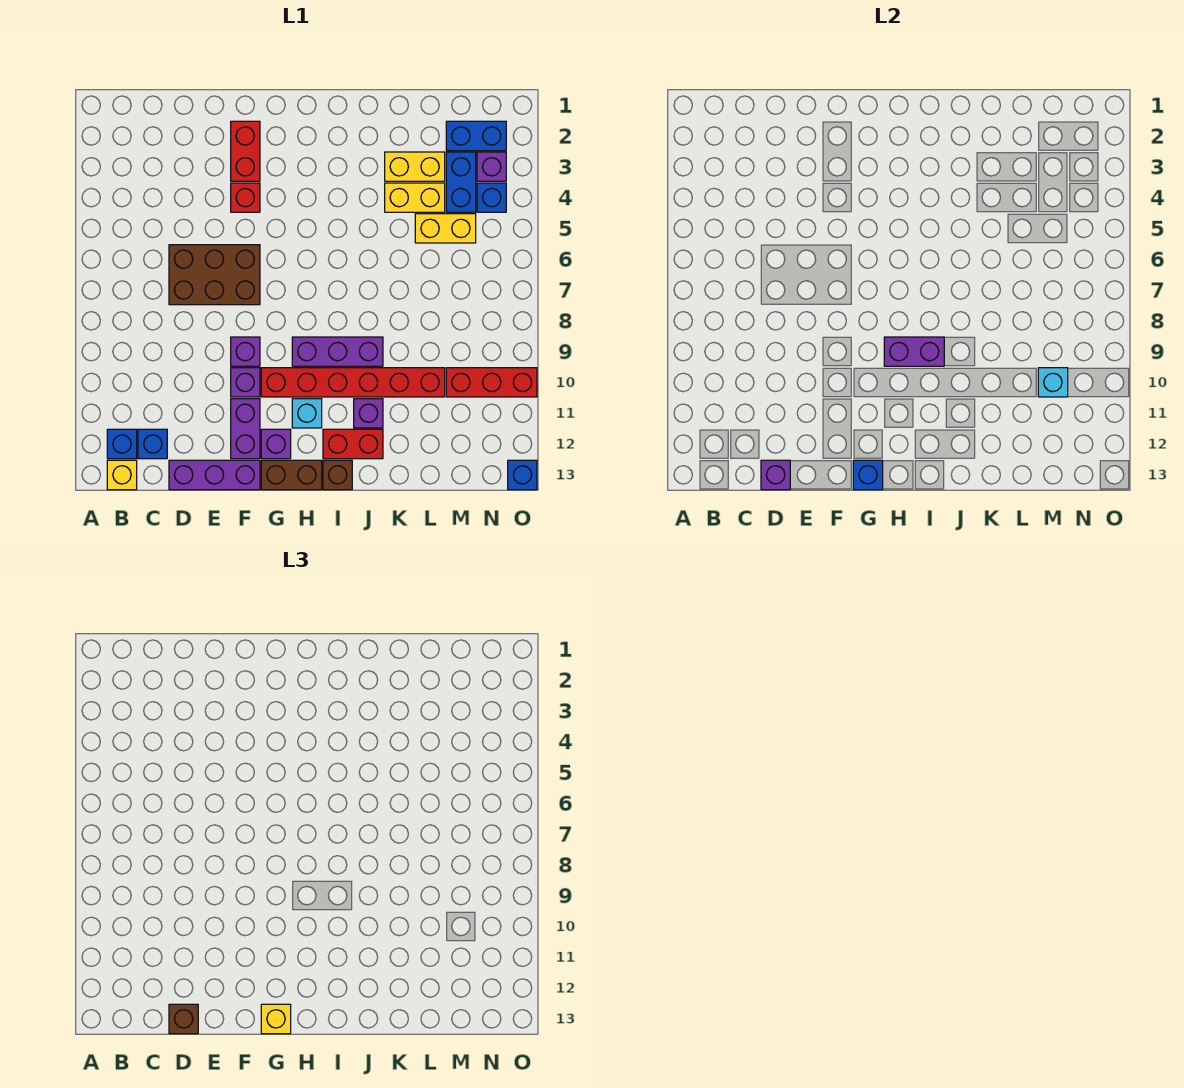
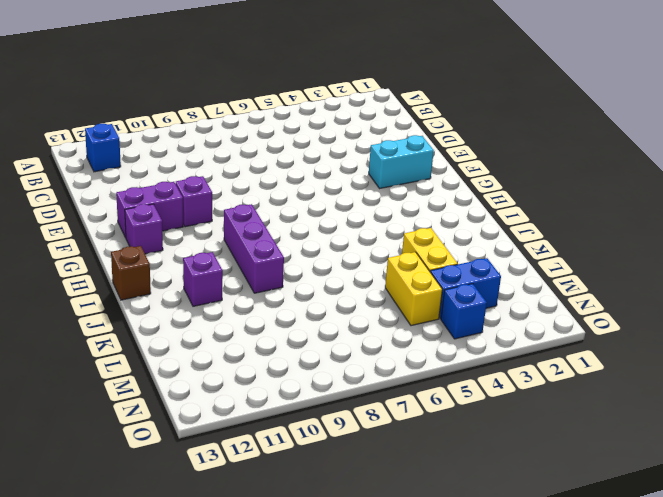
cyan 1x2 brick [369,135,434,189] -> red 1x2 brick [231,121,260,181]
none -> yellow 1x1 brick [107,460,137,490]
none -> blue 1x1 brick [138,429,167,459]
none -> brown 2x3 brick [169,245,260,305]
none -> purple 1x3 brick [169,460,260,490]

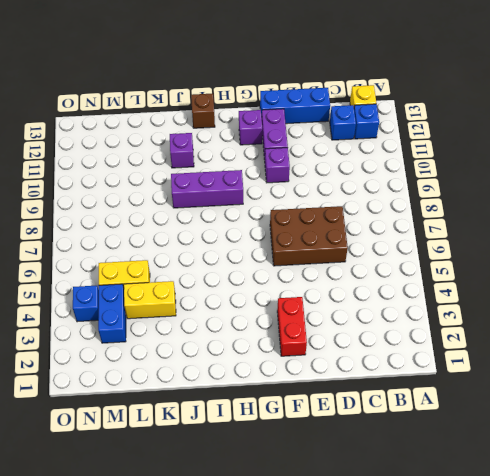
blue 1x3 brick [260,88,330,124] -> purple 1x3 brick [169,460,260,490]
none -> red 1x1 brick [231,183,260,212]
none -> purple 1x1 brick [231,337,260,366]
none -> red 1x6 brick [261,368,445,397]
none -> brown 1x2 brick [261,460,322,490]

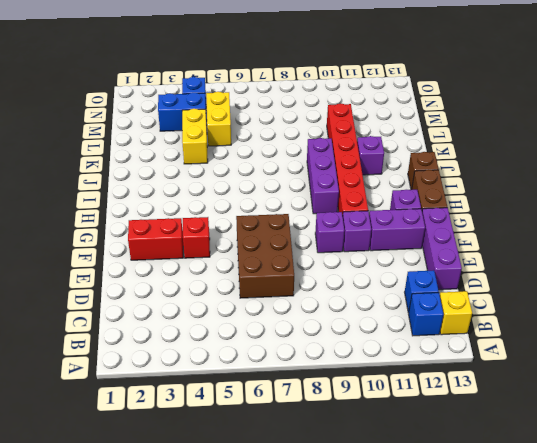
none -> cyan 1x1 brick [292,399,322,428]
none -> red 1x2 brick [323,429,383,459]
none -> yellow 1x2 brick [385,152,445,181]
none -> blue 1x2 brick [446,121,506,151]

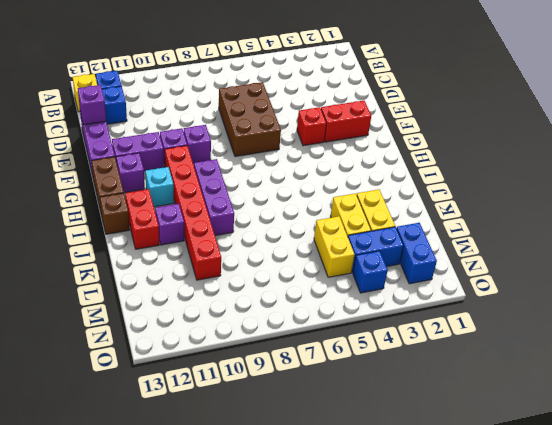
none -> red 1x3 brick [446,368,537,397]
none -> purple 1x1 brick [477,152,506,181]
none -> blue 1x1 brick [508,460,537,490]
none -> blue 1x1 brick [853,460,883,490]

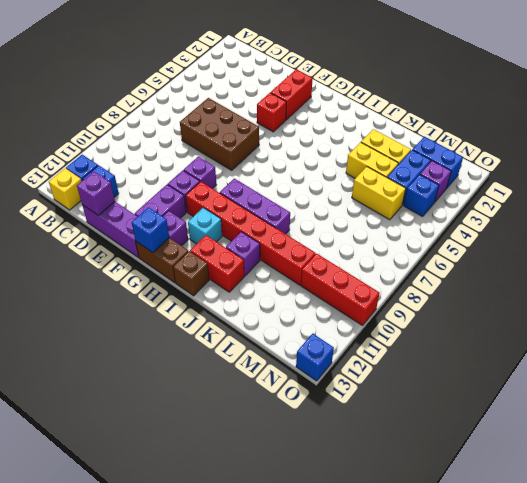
none -> purple 1x2 brick [884,337,944,366]
none -> cyan 1x1 brick [1038,368,1068,397]
none -> brown 1x1 brick [169,1004,198,1034]
none -> yellow 1x1 brick [261,1004,291,1034]

